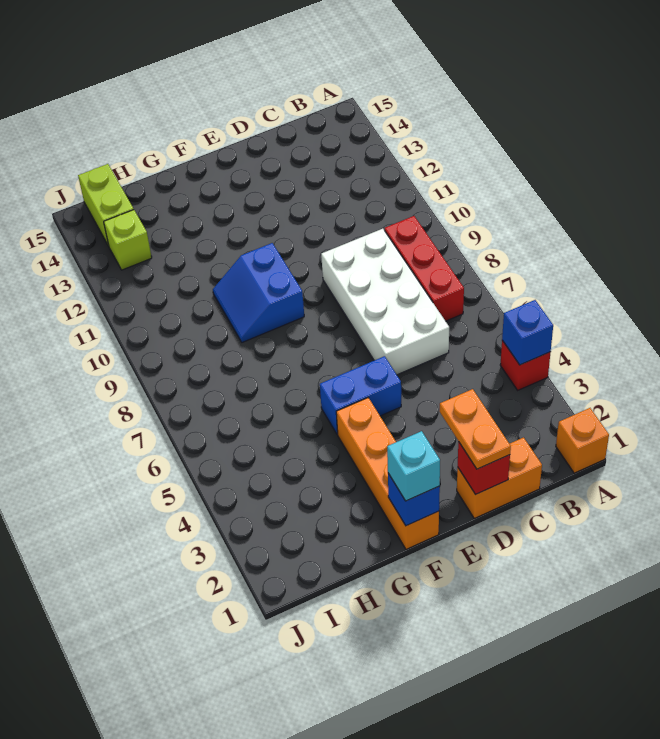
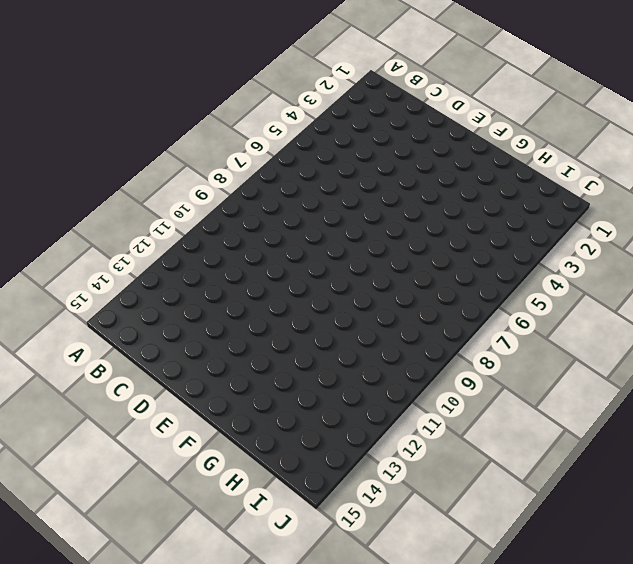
none -> orange 1x1 brick [556,408,609,473]
none -> red 1x1 brick [500,340,551,390]
none -> red 1x3 brick [385,216,464,321]

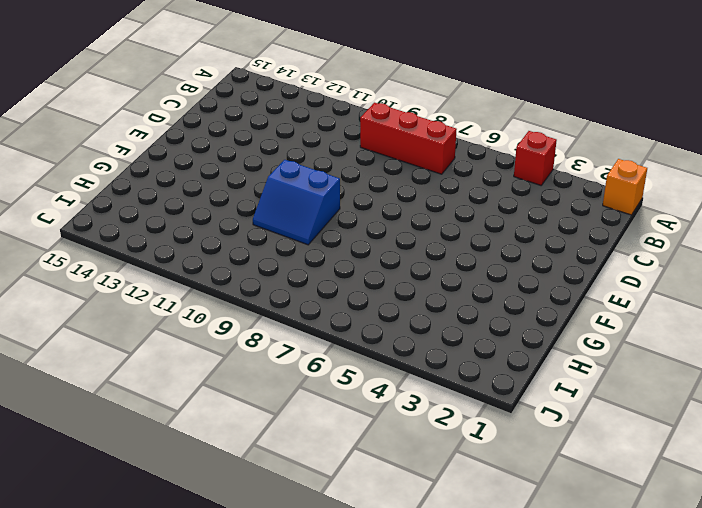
none -> orange 1x2 brick [457,438,542,518]
none -> white 2x4 brick [321,229,449,375]
none -> blue 1x2 brick [320,356,401,435]

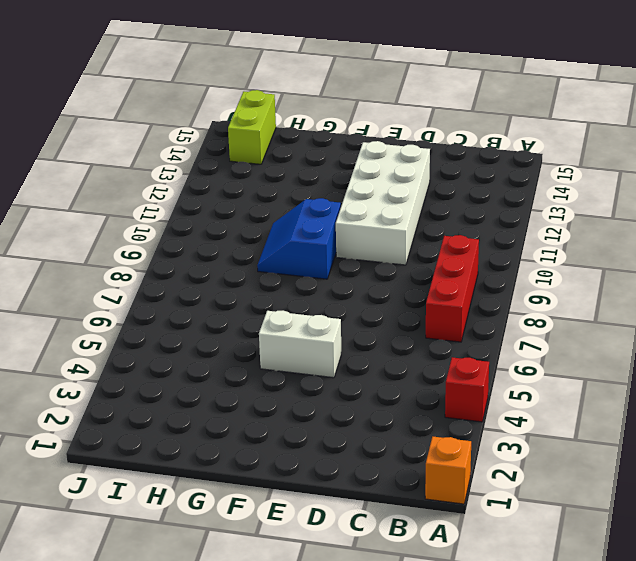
white 2x4 brick [336,141,430,265] -> white 2x4 brick moved to [321,229,449,375]
white 1x2 brick [259,311,341,378] -> blue 1x2 brick [320,356,401,435]
none -> orange 1x2 brick [457,438,542,518]
none -> orange 1x4 brick [336,398,439,549]
none -> lime 1x1 brick [104,210,152,270]

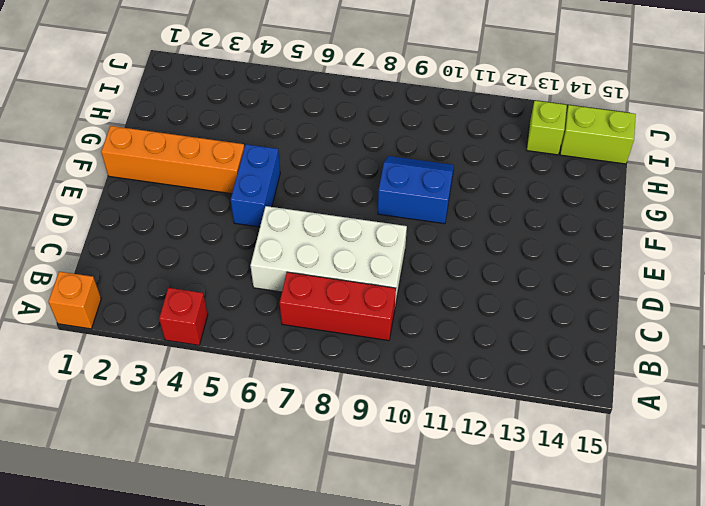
none -> orange 1x2 brick [457,438,542,518]
none -> blue 1x1 brick [502,300,553,365]
none -> red 1x1 brick [458,442,510,495]

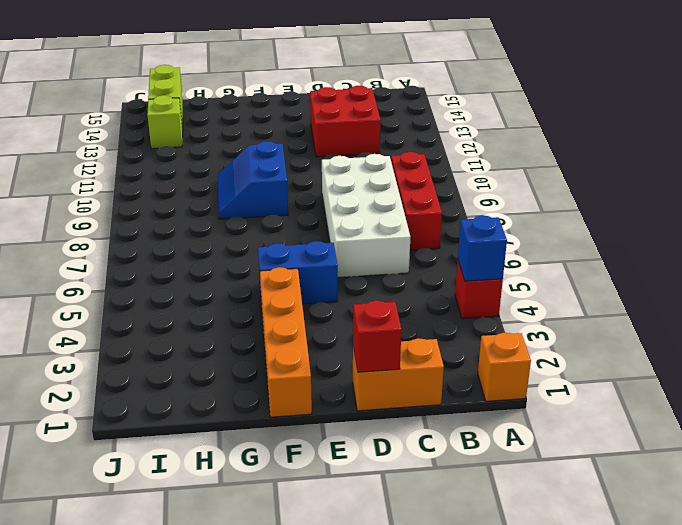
red 2x2 brick [310,86,380,157] -> none
none -> blue 1x1 brick [388,473,440,526]
none -> orange 1x2 plate [440,389,511,469]
none -> cyan 1x1 brick [387,431,440,501]

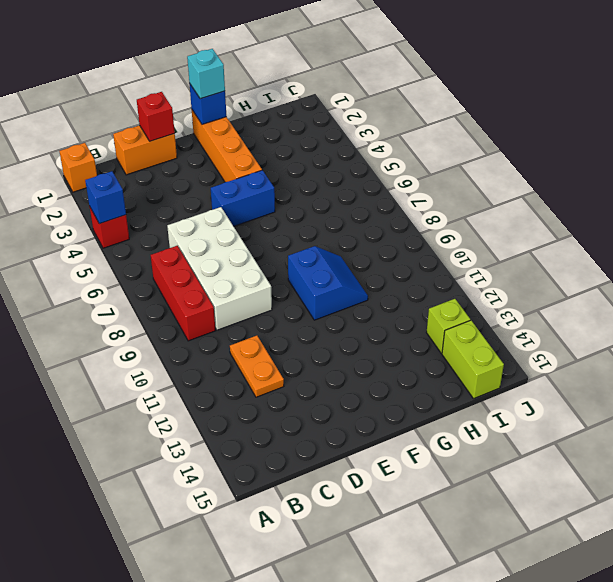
orange 1x2 plate [230,335,284,397] -> orange 1x2 plate moved to [440,389,511,469]

